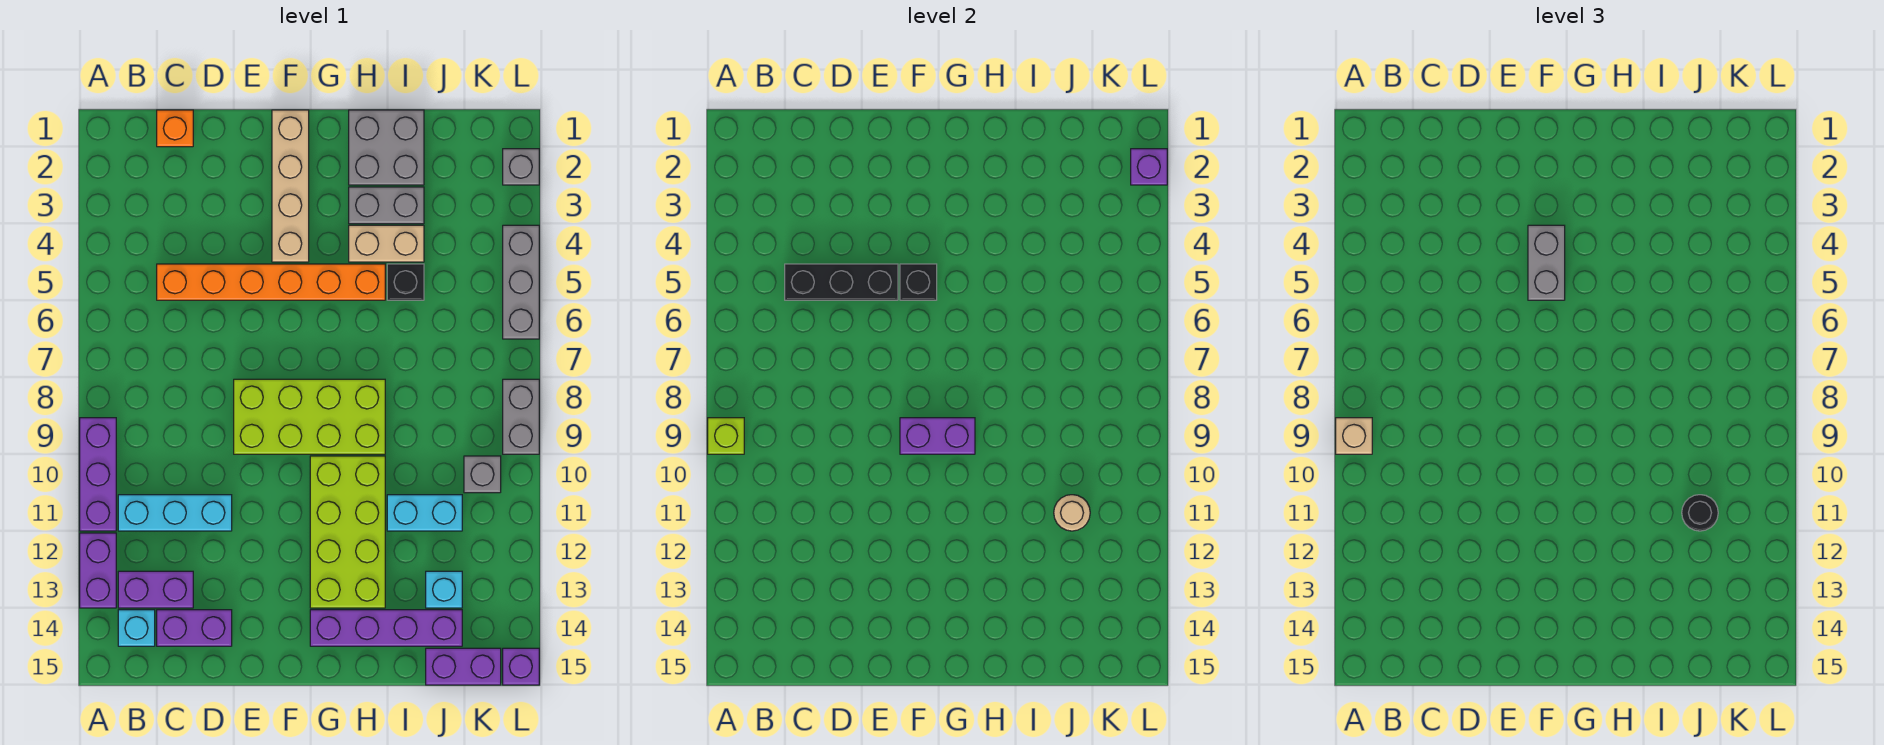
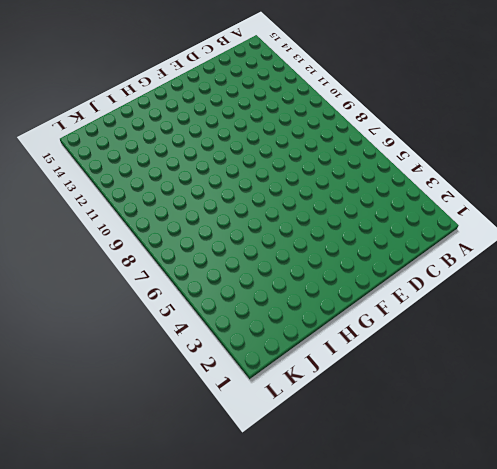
none -> purple 1x3 brick [80,418,116,531]
none -> purple 1x2 brick [80,533,116,608]
none -> cyan 1x3 brick [118,495,232,531]
none -> purple 1x2 brick [118,571,193,608]

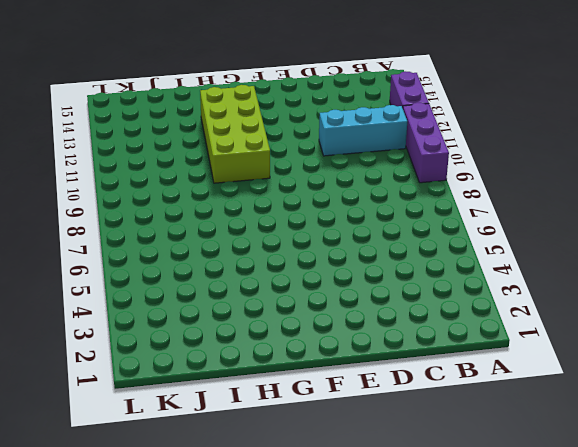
none -> purple 1x2 brick [118,571,193,608]
none -> cyan 1x1 brick [118,610,155,646]
none -> orange 1x1 brick [157,110,193,147]
none -> orange 1x6 brick [157,264,385,300]

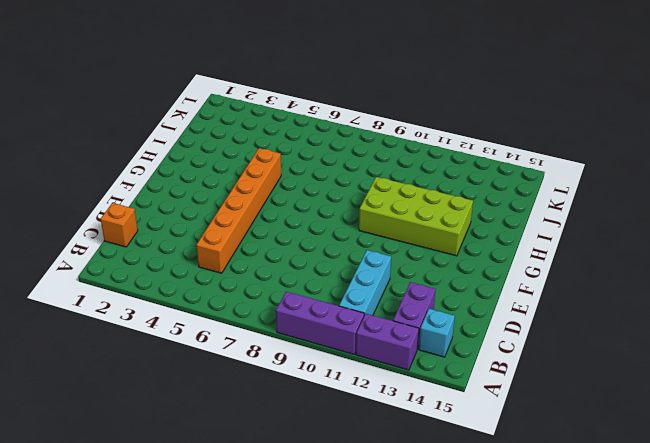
none -> purple 1x2 brick [157,610,232,646]
none -> lime 2x4 brick [234,379,385,454]
none -> tan 1x4 brick [272,110,309,262]
none -> purple 1x4 brick [310,610,462,646]

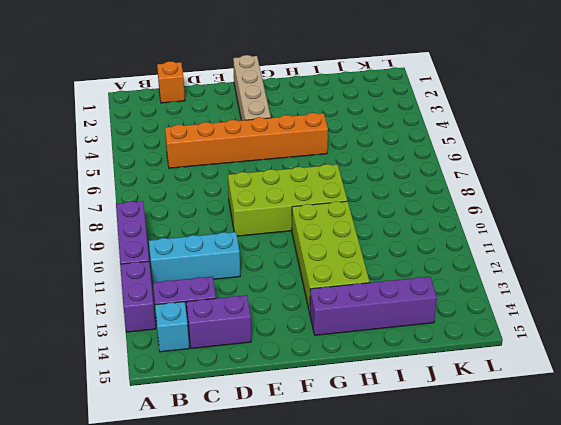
none -> grey 2x2 brick [349,110,424,185]
none -> grey 1x2 brick [349,187,424,224]
none -> tan 1x2 brick [349,225,424,262]
none -> black 1x1 brick [387,264,424,300]

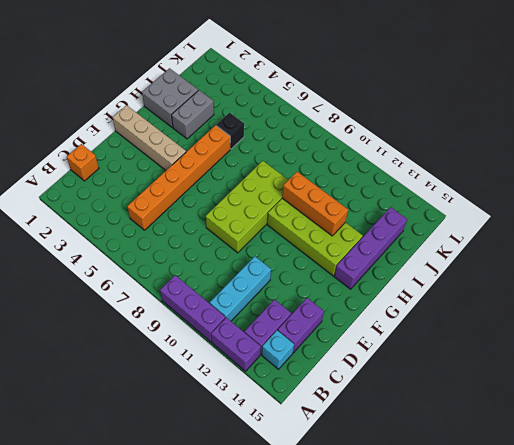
orange 1x3 brick [282,172,348,236] -> none
none -> tan 1x2 brick [349,225,424,262]
none -> cyan 1x2 brick [387,495,462,531]
none -> cyan 1x1 brick [426,571,462,608]
none -> purple 1x2 brick [426,648,501,685]

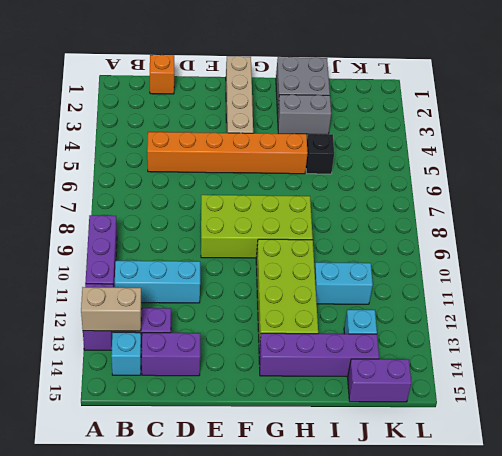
tan 1x2 brick [81,287,142,331] -> tan 1x2 brick moved to [349,225,424,262]
none -> grey 1x1 brick [464,456,501,493]
none -> grey 1x1 brick [503,149,539,185]
none -> grey 1x3 brick [503,225,539,339]
none -> grey 1x2 brick [503,379,539,454]

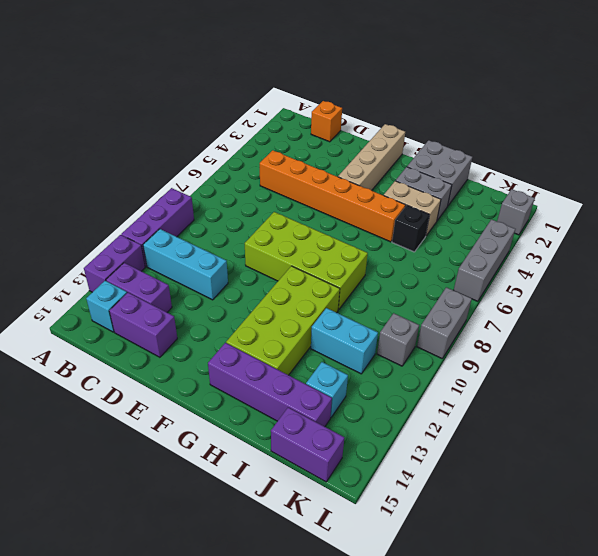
none -> purple 1x1 brick [503,648,539,685]
none -> lime 1x1 brick [708,418,744,454]
none -> black 1x3 brick [785,264,898,300]
none -> black 1x1 brick [900,264,937,300]

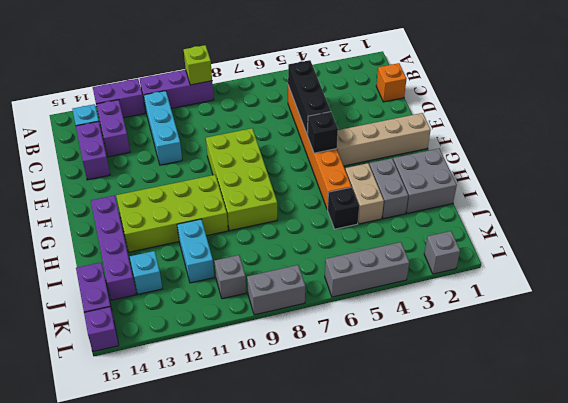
none -> purple 1x2 brick [900,418,975,454]
none -> tan 1x1 round brick [1054,495,1090,531]
none -> purple 1x1 brick [1131,149,1167,185]
none -> tan 1x1 brick [1336,418,1372,454]

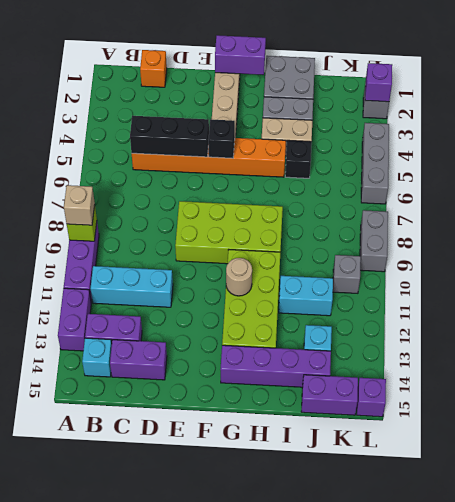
purple 1x2 brick [215,35,266,75] -> purple 1x2 brick moved to [900,418,975,454]
tan 1x1 round brick [226,258,252,296] -> tan 1x1 round brick moved to [1054,495,1090,531]
none -> grey 1x2 brick [1528,225,1565,300]
none -> black 1x1 round brick [1682,495,1718,531]

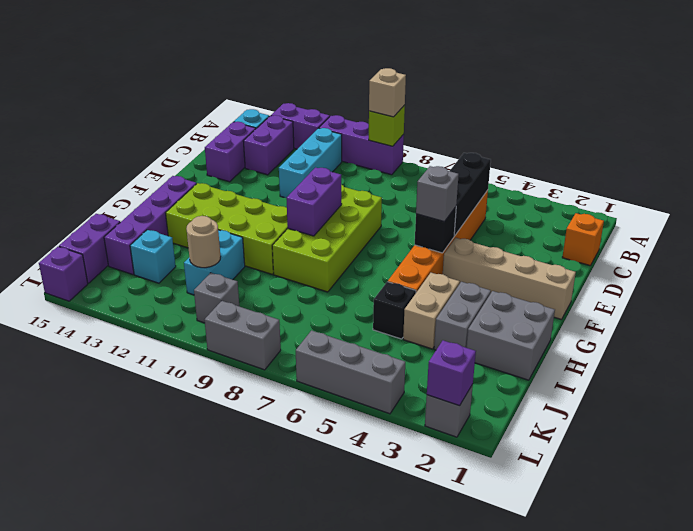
grey 1x1 brick [416,166,459,222] -> grey 1x2 brick [1528,225,1565,300]
none -> black 1x1 round brick [1682,495,1718,531]

